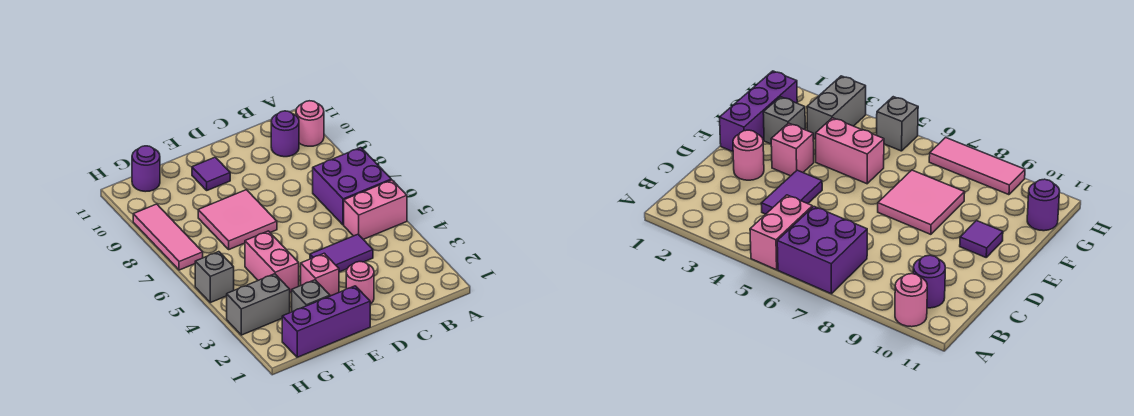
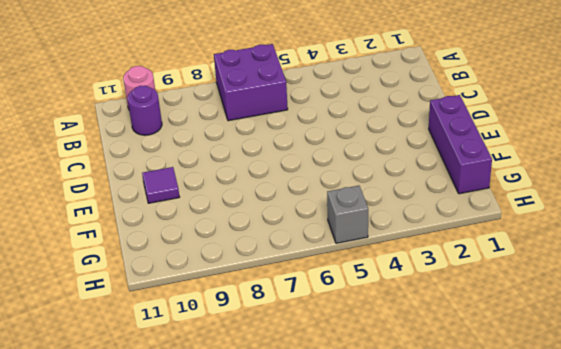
none -> pink 1x2 brick [344,180,407,239]
none -> purple 1x2 tile [310,234,373,272]
none -> pink 1x1 round brick [346,262,374,304]

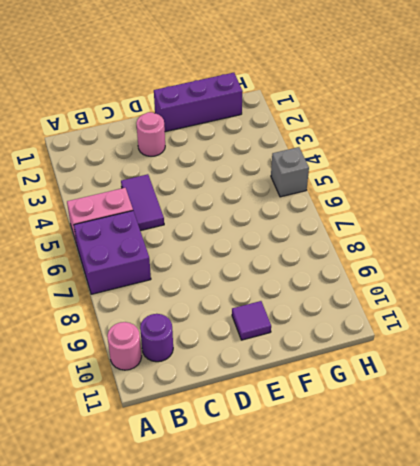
purple 1x2 tile [121,174,164,231] -> purple 1x2 tile turned to [310,234,373,272]
none -> pink 1x1 brick [301,253,339,296]
none -> pink 2x2 tile [198,190,277,249]
none -> grey 1x1 brick [292,280,330,312]

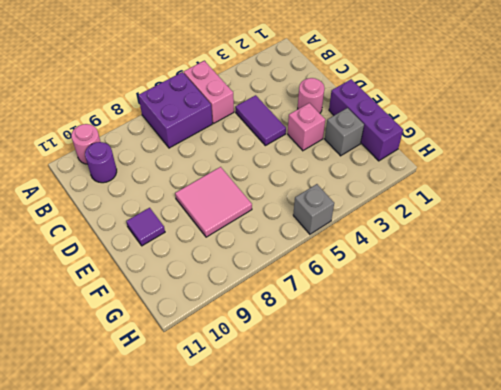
none -> pink 1x2 brick [245,231,299,292]
none -> grey 1x2 brick [227,274,290,335]
none -> purple 1x1 round brick [132,146,160,192]

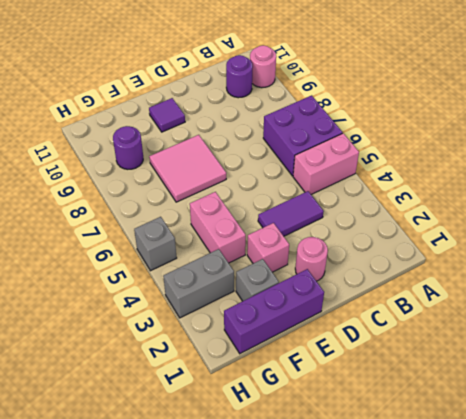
purple 1x1 round brick [113,126,143,169] -> purple 1x1 round brick moved to [132,146,160,192]
none -> pink 1x3 tile [133,204,203,270]

